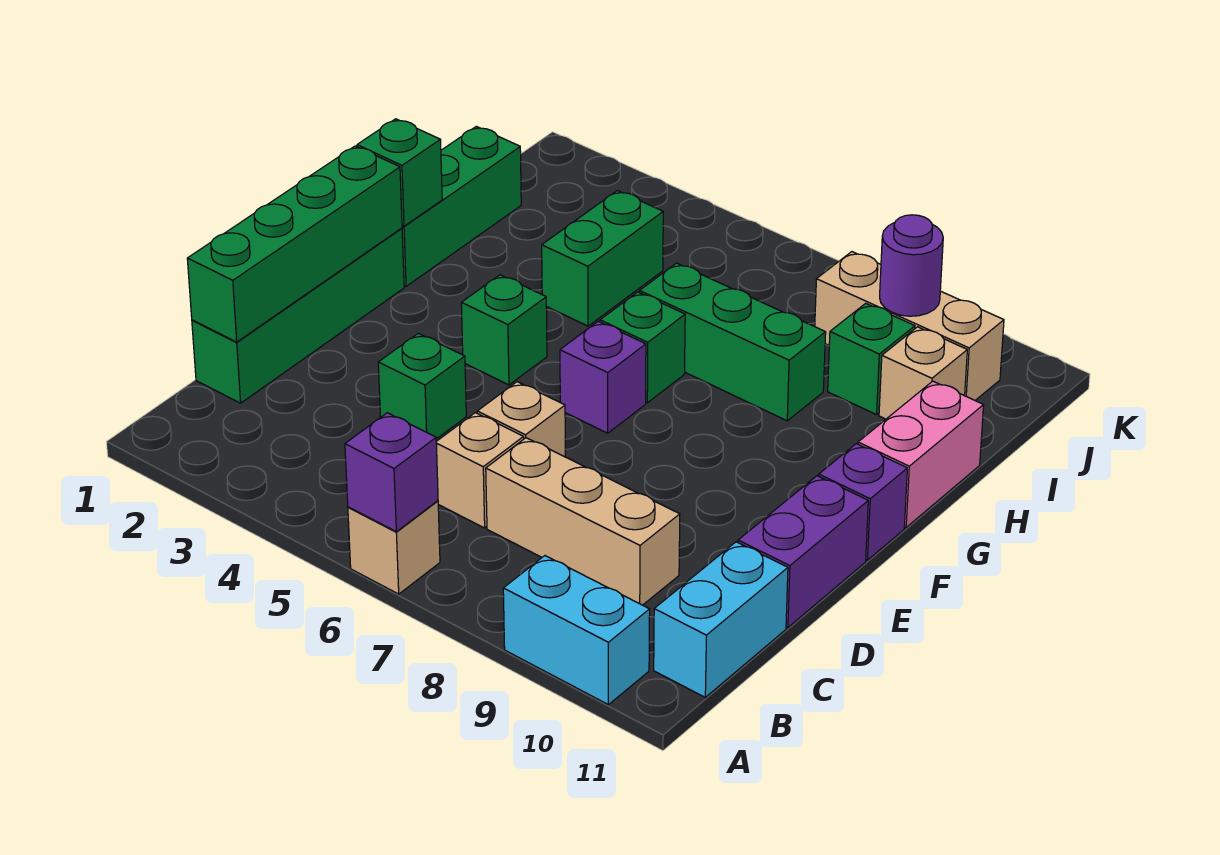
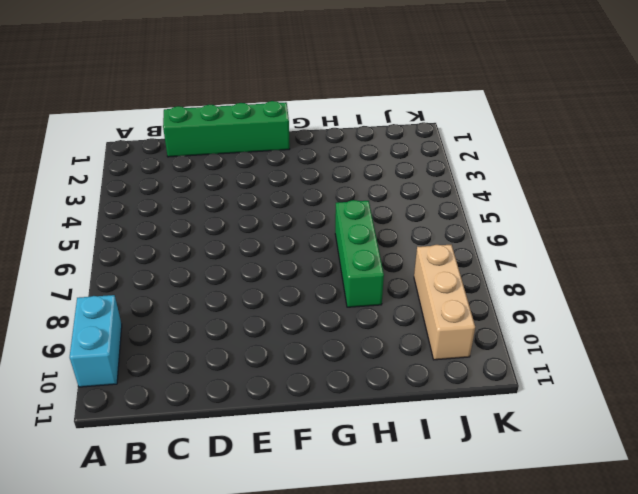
none -> tan 1x1 brick [348,501,440,594]
none -> cyan 1x2 brick [654,542,788,697]
none -> tan 1x1 brick [436,413,524,528]

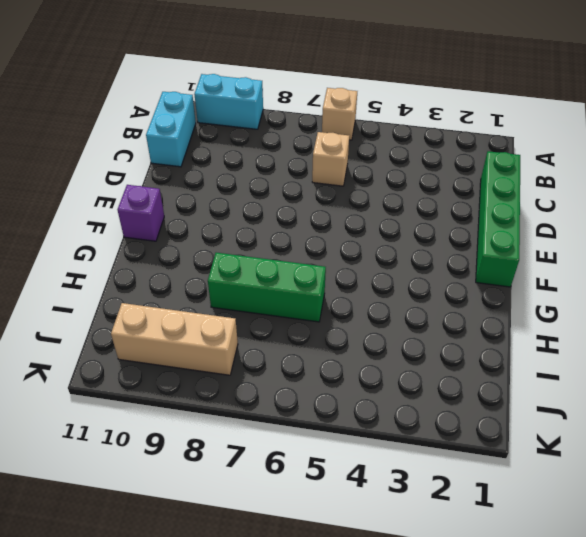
none -> tan 1x3 brick [486,438,680,605]
none -> green 1x1 brick [378,333,466,439]
none -> tan 1x1 brick [477,382,565,457]

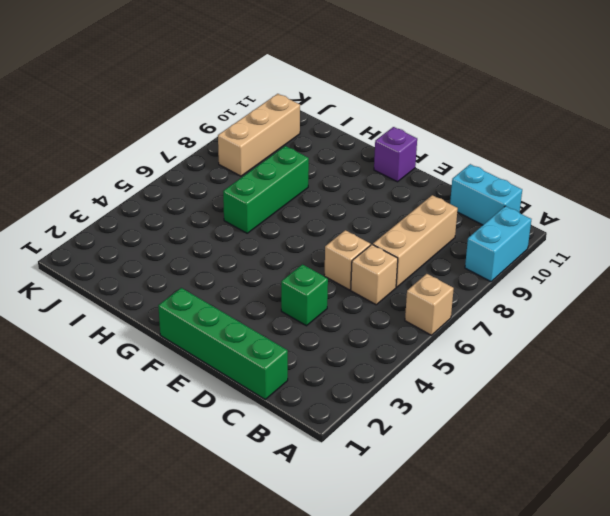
none -> purple 1x2 brick [738,476,868,628]
none -> green 1x1 brick [461,275,547,385]
none -> purple 1x1 brick [560,321,646,433]

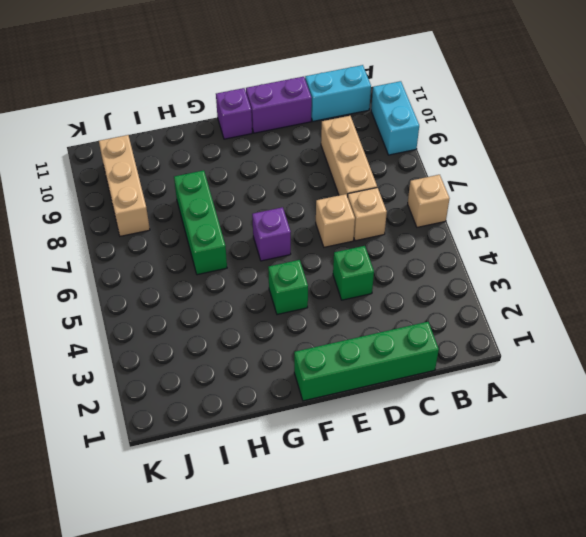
none -> green 1x3 brick [402,126,521,286]
none -> green 1x1 brick [600,292,685,403]
none -> pink 1x2 brick [858,381,984,527]

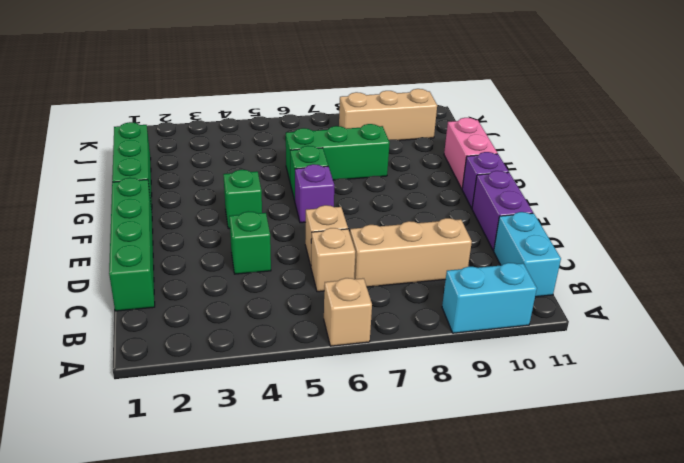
none -> green 1x2 brick [542,191,663,326]
none -> green 1x1 brick [828,303,915,415]
none -> tan 1x1 brick [879,327,967,419]

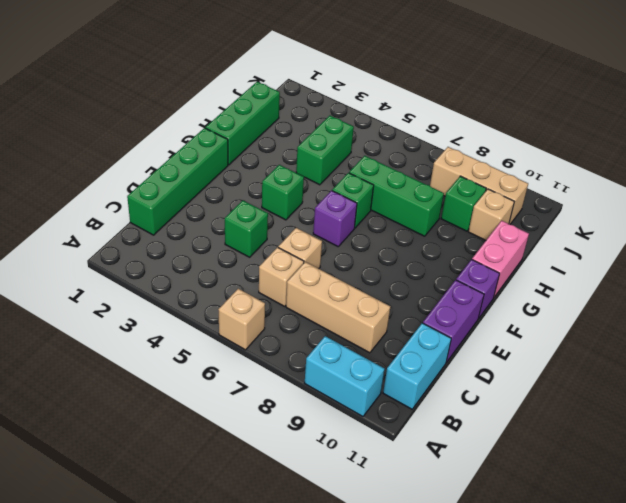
none -> purple 1x1 brick [345,413,438,532]
none -> green 1x4 brick [187,146,402,342]
none -> green 1x1 brick [357,119,442,226]

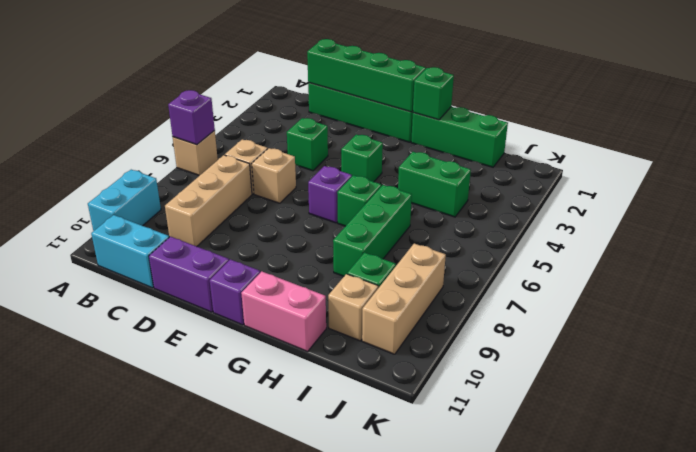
none -> purple 1x1 round brick [880,215,943,316]

